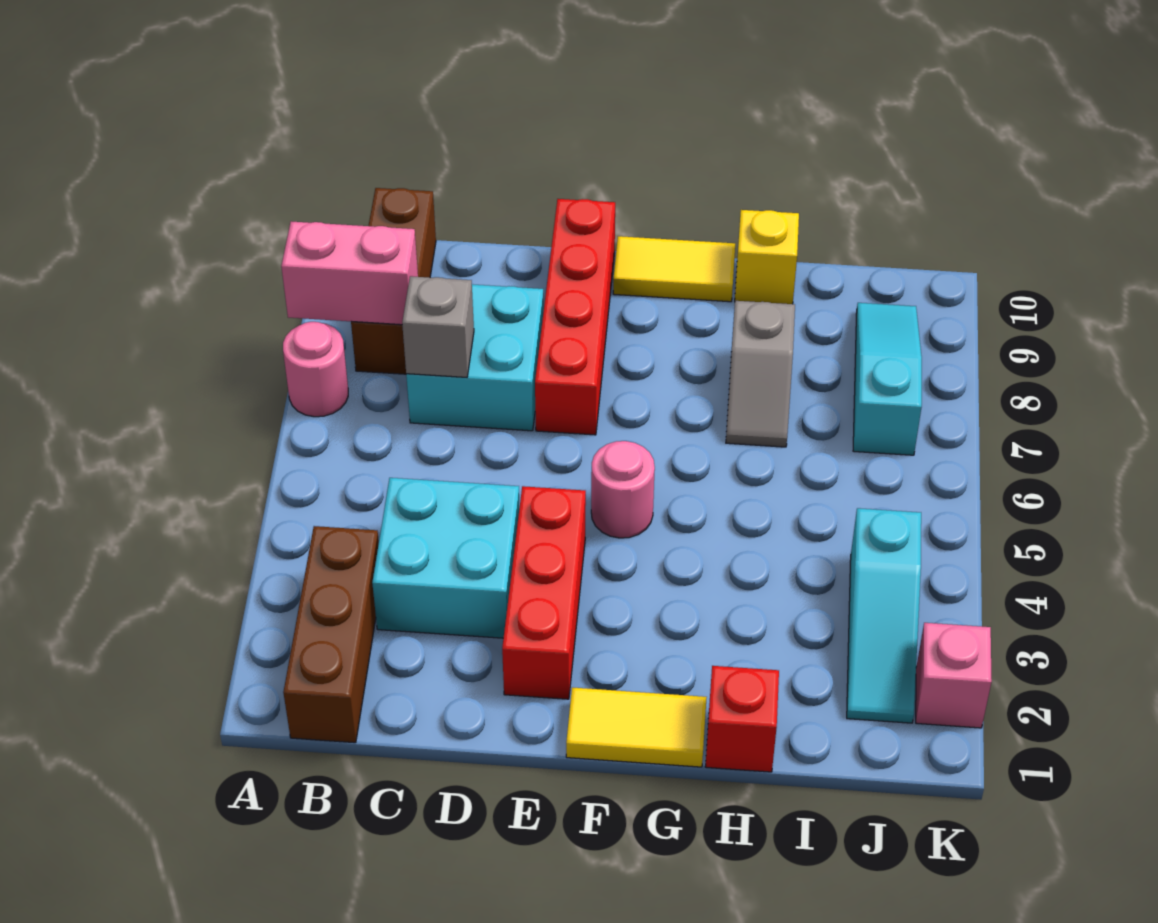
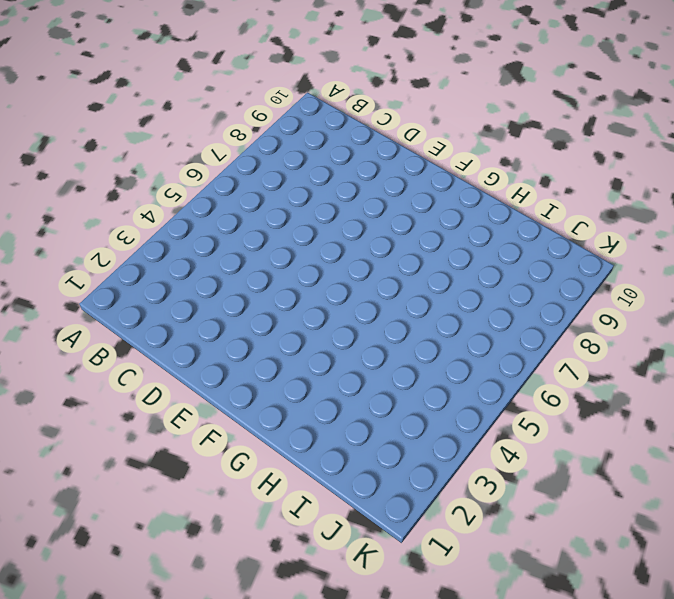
none -> pink 1x1 round brick [283,322,348,417]
none -> brown 1x3 brick [283,526,379,743]
none -> brown 1x3 brick [351,188,436,374]

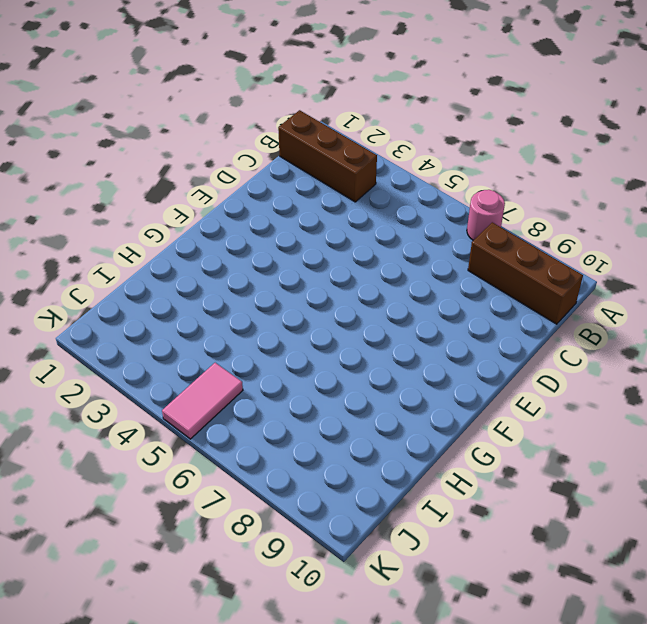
pink 1x2 tile [162,363,243,439] -> none
none -> cyan 2x2 brick [372,478,520,638]
none -> cyan 2x2 brick [406,284,544,431]
none -> red 1x3 brick [502,486,586,699]

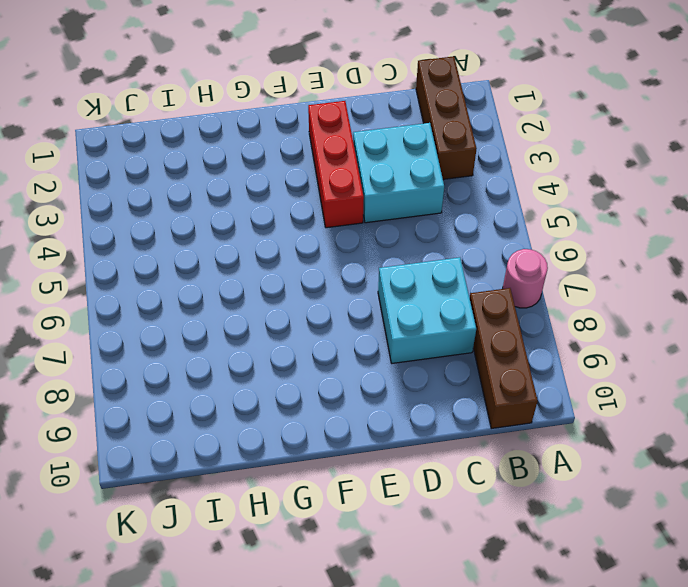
none -> red 1x4 brick [535,199,615,435]
none -> yellow 1x2 tile [566,687,707,767]
none -> pink 1x1 round brick [591,441,655,538]

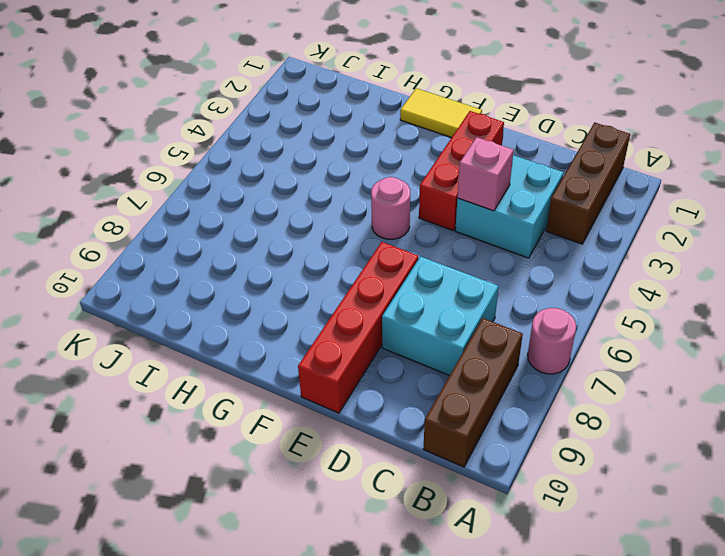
pink 1x1 brick [457,137,514,211] -> pink 1x1 brick moved to [916,623,992,728]
none -> yellow 1x2 tile [613,236,735,302]
none -> red 1x1 brick [705,666,779,772]
none -> grey 1x2 slope [726,301,795,447]

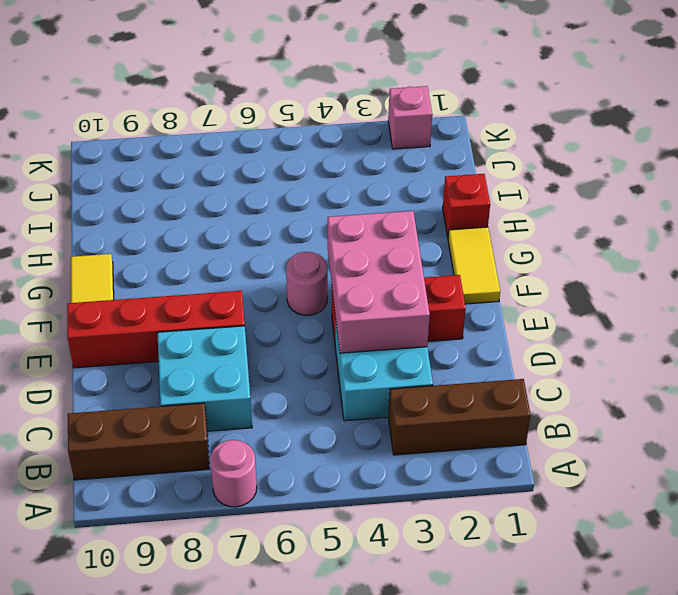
pink 2x3 brick [328,211,430,353] -> none
none -> grey 1x2 slope [726,301,795,447]
none -> yellow 1x1 brick [735,210,799,304]
none -> cyan 1x3 slope [847,508,921,723]

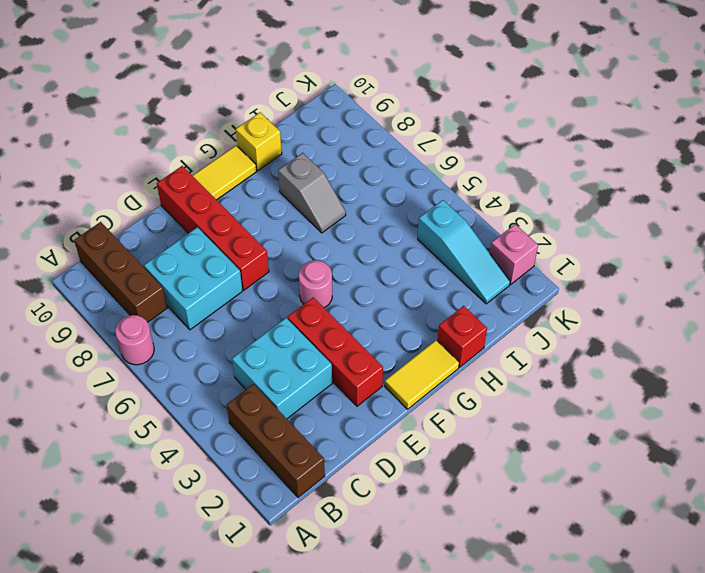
none -> cyan 1x3 slope [853,303,922,455]
none -> pink 1x2 brick [281,221,418,325]
none -> grey 1x1 brick [402,276,474,377]

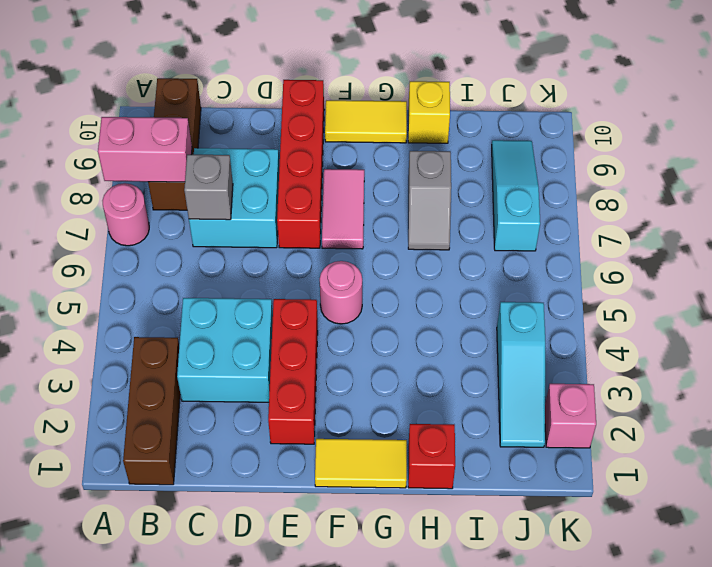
pink 1x2 tile [322,169,364,249] -> none

